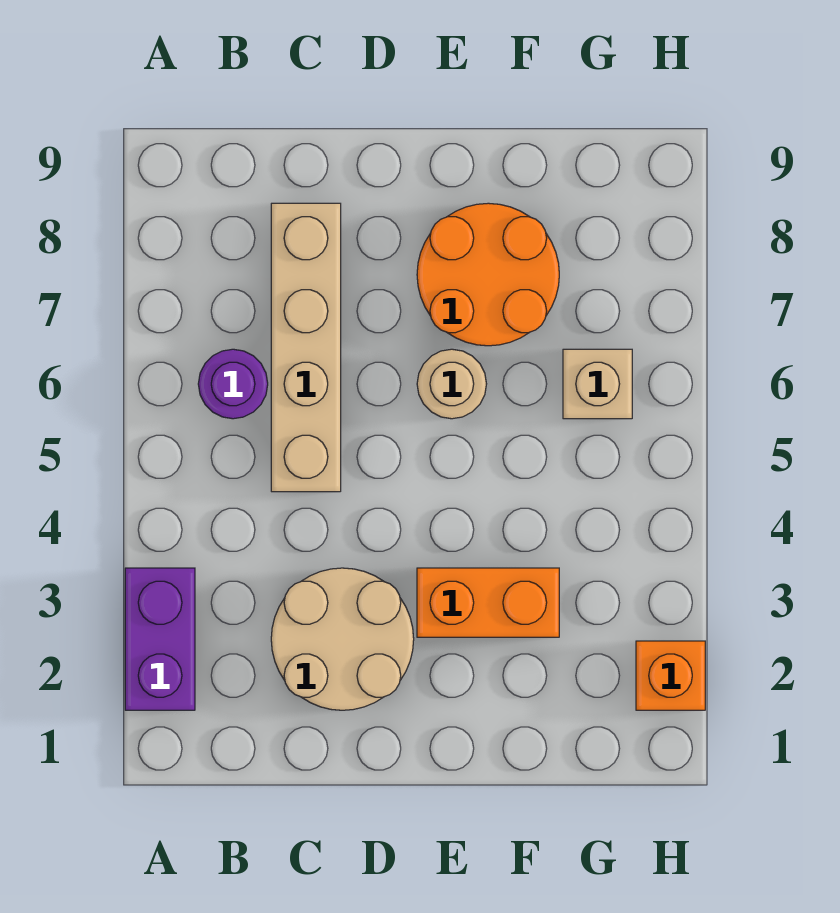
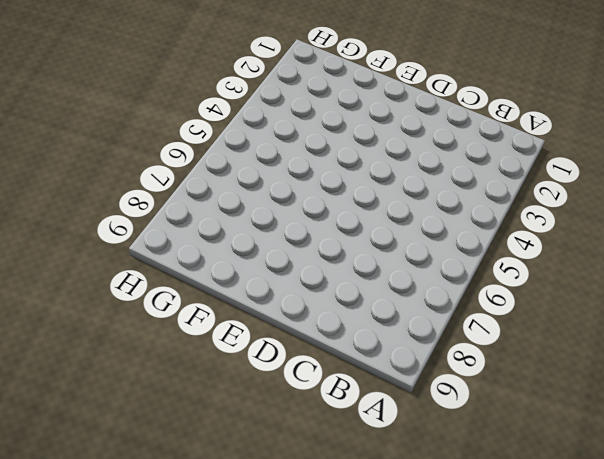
none -> purple 1x2 brick [125,568,195,710]
none -> purple 1x1 round brick [198,349,268,419]

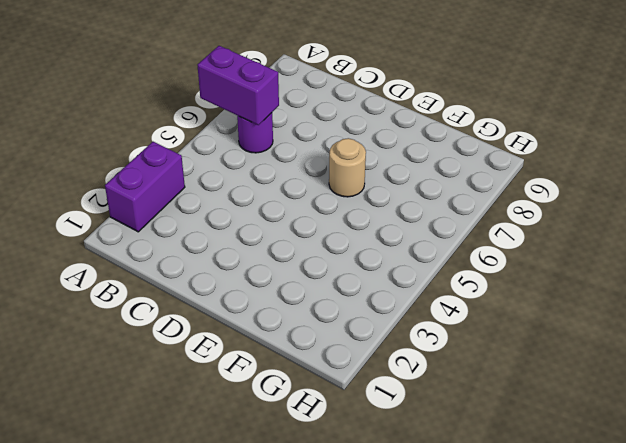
purple 1x2 brick [198,46,279,125] -> none
none -> tan 2x2 round brick [271,568,414,710]
none -> tan 1x4 brick [271,203,341,492]

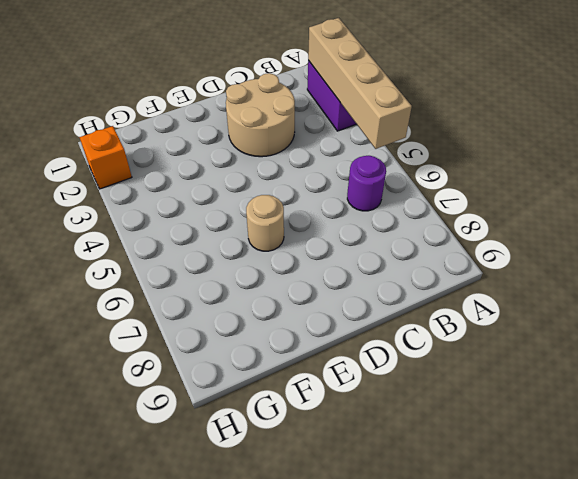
tan 1x4 brick [308,18,412,149] -> tan 1x4 brick moved to [271,203,341,492]
none -> orange 1x2 brick [417,568,559,637]
none -> orange 2x2 round brick [417,203,559,346]

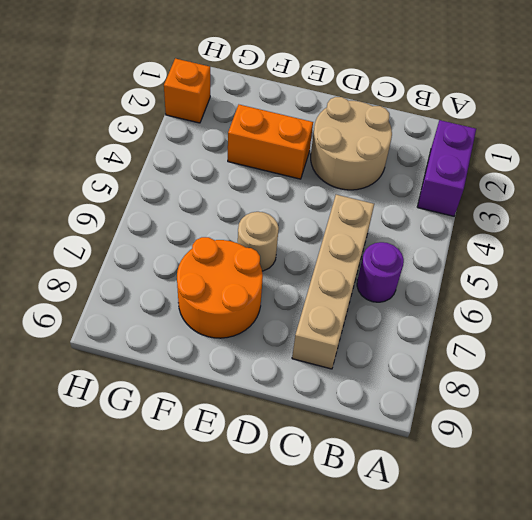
none -> tan 1x1 brick [563,349,632,419]

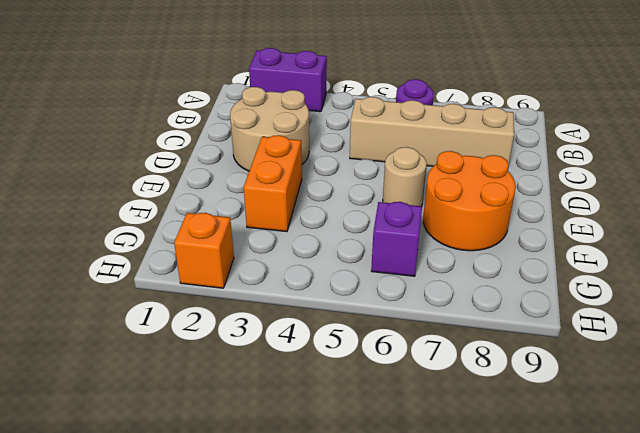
purple 1x1 brick [371,202,422,276] -> tan 1x1 brick [563,349,632,419]

